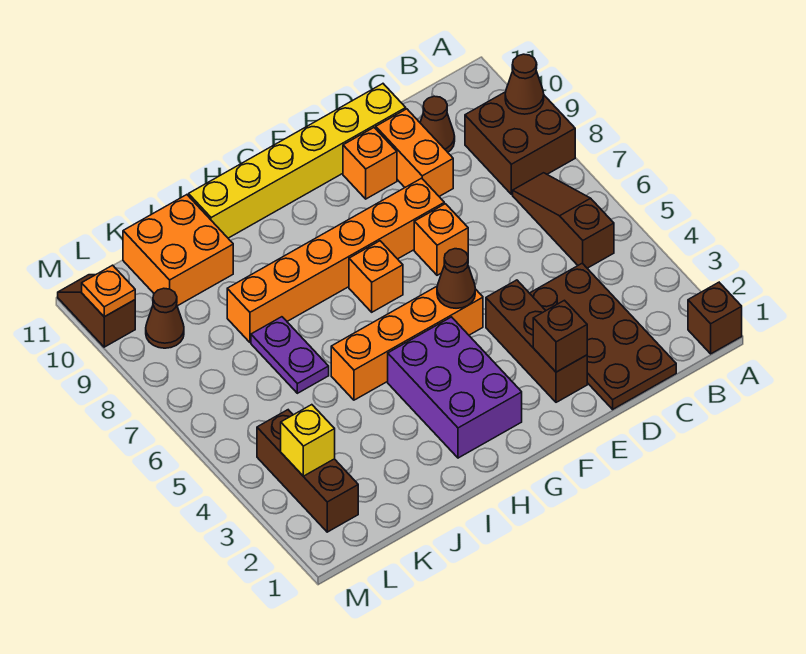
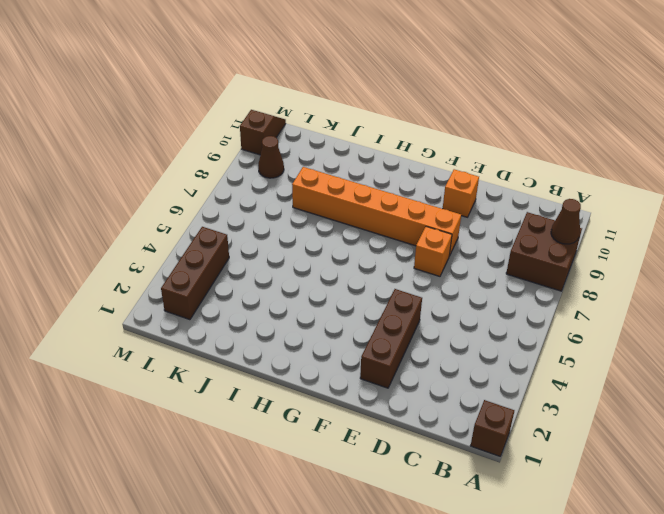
none -> brown 1x3 slope [513,173,614,268]
none -> brown 2x4 plate [530,263,676,409]
none -> brown 1x1 cone [420,96,455,152]

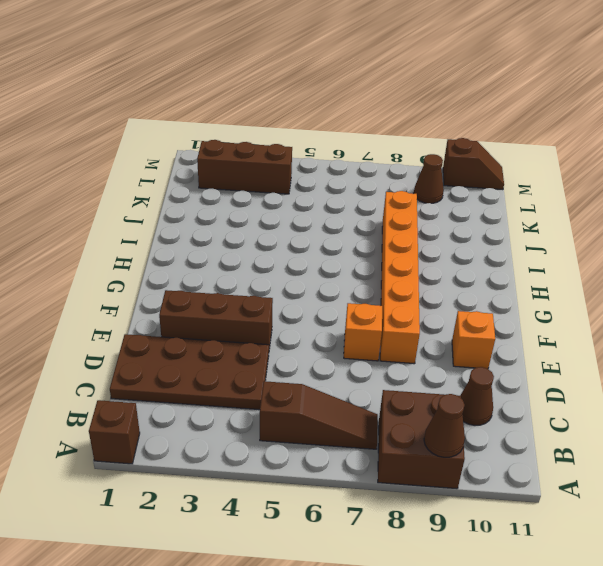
none -> orange 1x2 brick [376,109,453,196]
none -> yellow 1x6 brick [189,84,406,238]
none -> orange 1x4 brick [331,287,483,400]

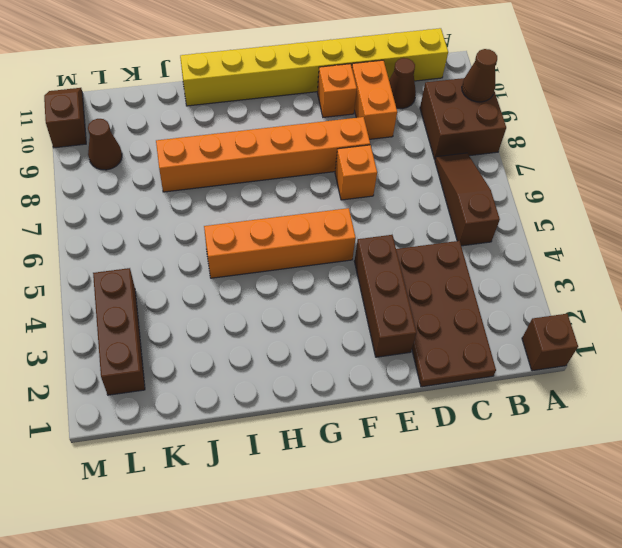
yellow 1x8 brick [180,28,448,106] -> yellow 1x6 brick [189,84,406,238]
none -> purple 2x3 brick [388,317,522,458]
none -> orange 1x1 brick [349,241,403,312]
none -> purple 1x2 plate [251,317,329,393]

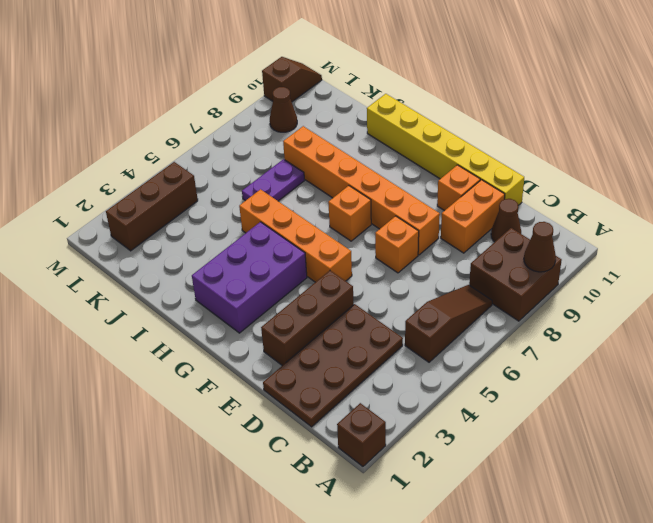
none -> orange 2x2 brick [123,195,233,306]
none -> brown 1x1 brick [533,300,587,372]
none -> brown 1x1 cone [437,249,475,308]

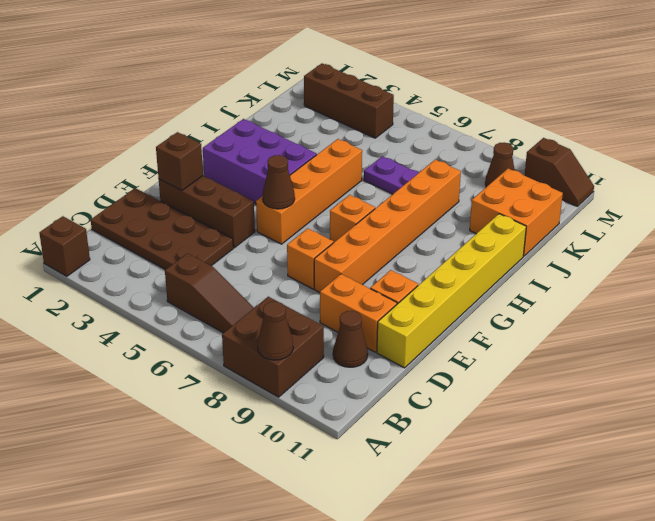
none -> yellow 1x1 brick [281,405,335,476]
none -> orange 1x1 plate [82,265,135,317]

